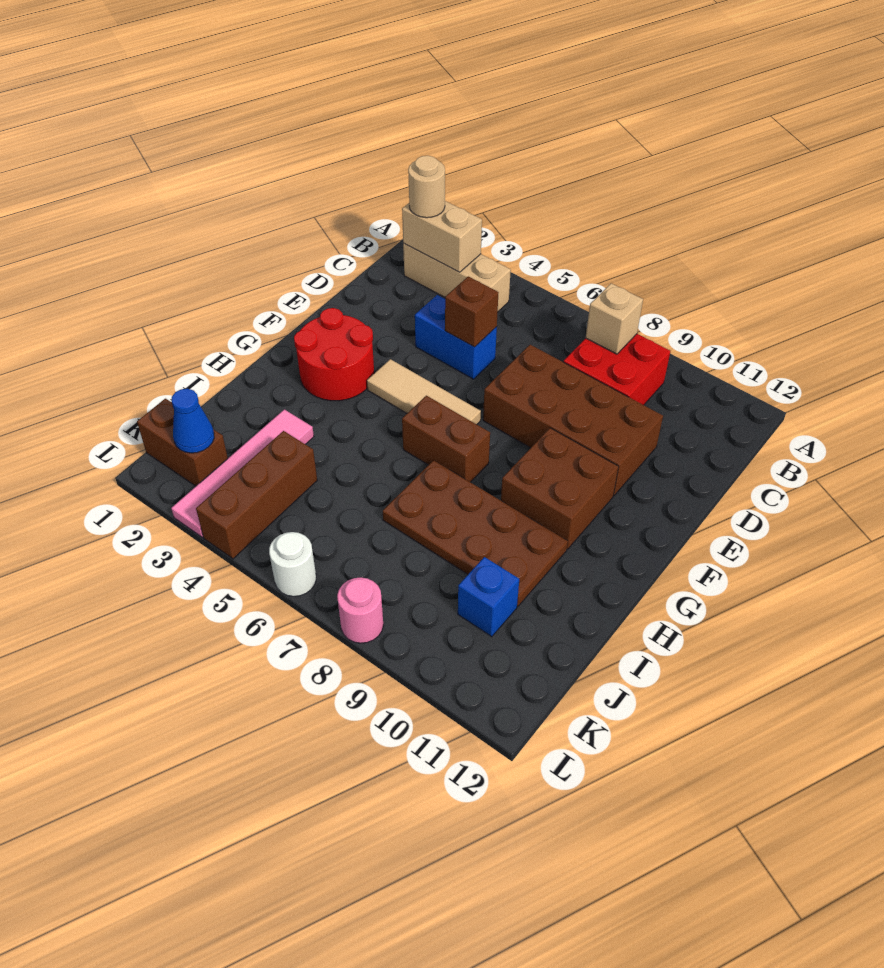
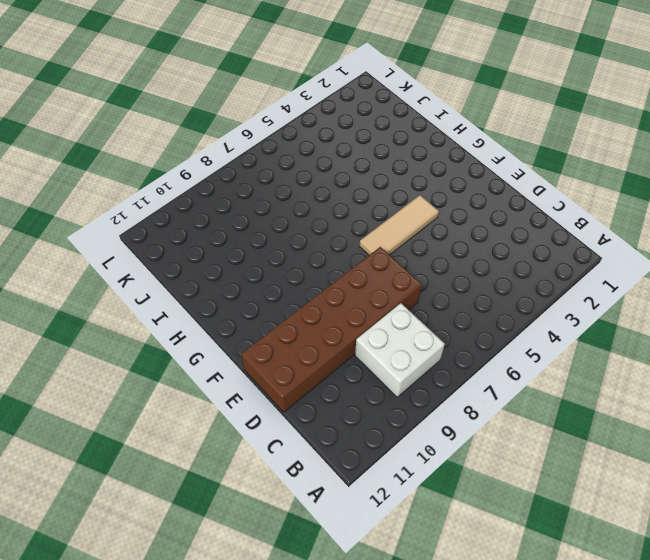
white 2x2 brick [355,303,445,397] -> red 2x2 brick [563,334,670,405]
brown 2x6 brick [241,247,422,412] -> brown 2x4 brick [483,345,663,496]
none -> tan 1x3 brick [403,243,511,311]
none -> blue 1x2 brick [415,295,497,379]
none -> red 2x2 round brick [294,308,374,401]

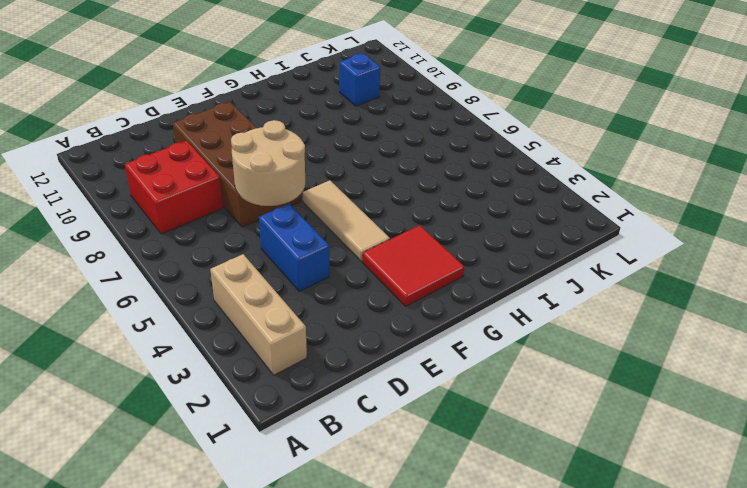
tan 2x2 round brick [231,120,305,206] -> none
red 2x2 tile [362,225,464,306] -> red 2x2 round brick [294,308,374,401]
none -> brown 2x2 brick [501,428,619,549]
none -> brown 1x2 brick [402,396,490,482]
none -> brown 2x4 plate [383,460,568,606]

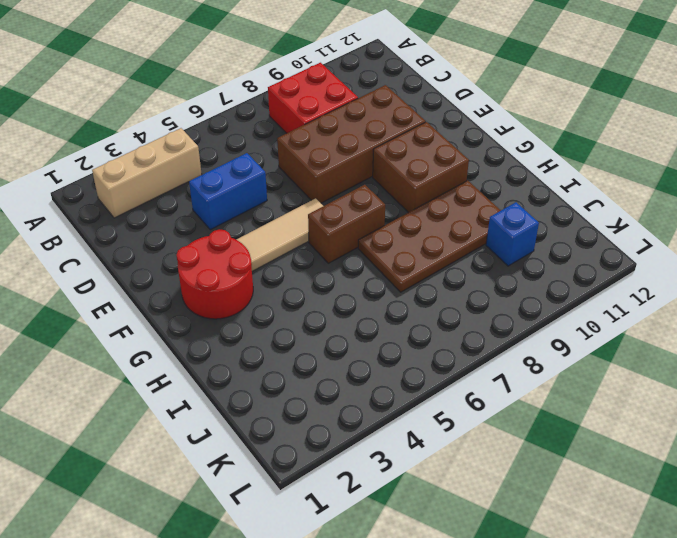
none -> pink 1x4 tile [171,409,314,537]
none -> brown 1x3 brick [196,431,317,559]
none -> brown 1x2 brick [137,399,228,486]

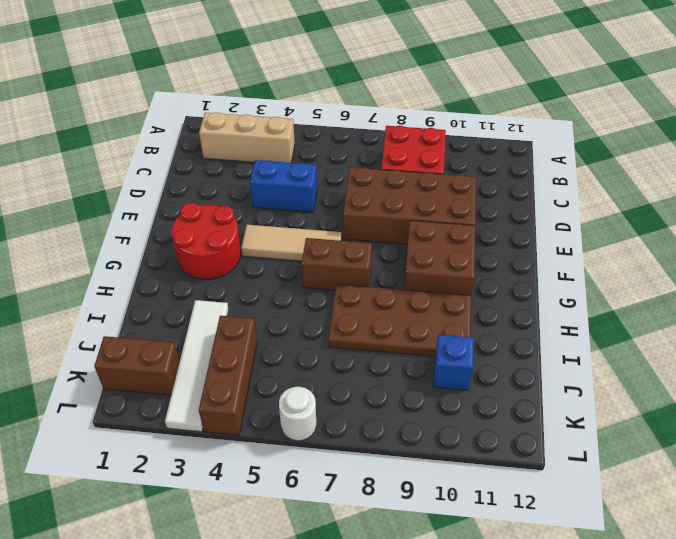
white 1x4 tile [165,300,229,432] -> pink 1x4 tile [171,409,314,537]
none -> pink 1x1 round brick [337,577,383,643]
none -> tan 1x2 brick [402,201,482,272]
none -> tan 1x1 brick [586,283,643,354]

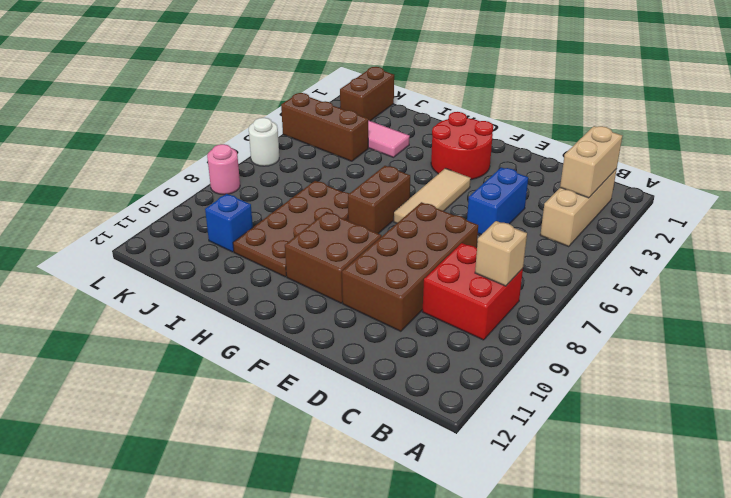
none -> brown 1x1 brick [445,276,499,347]
none -> blue 1x1 cone [172,389,214,453]
none -> tan 1x1 round brick [408,156,445,218]

